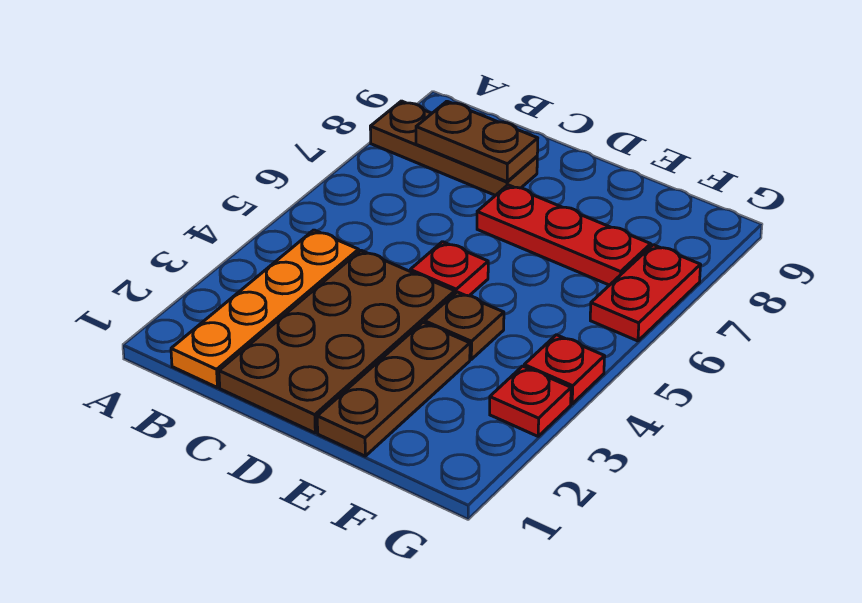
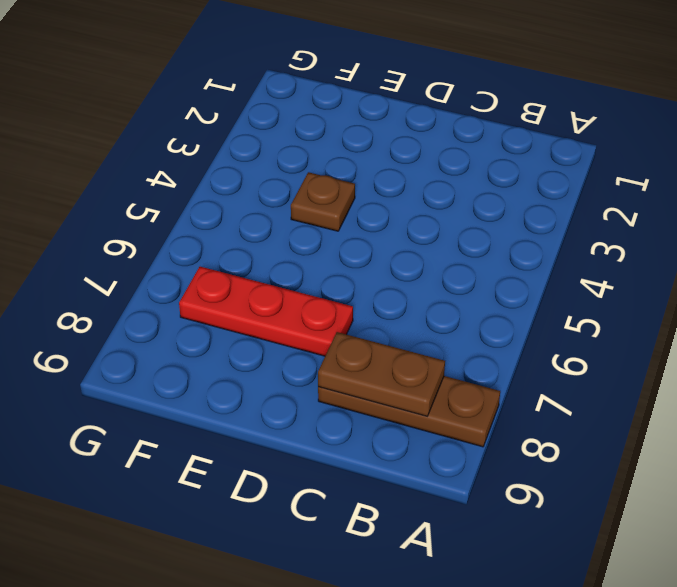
none -> orange 1x4 plate [171,230,359,387]
none -> brown 2x4 plate [219,250,455,433]

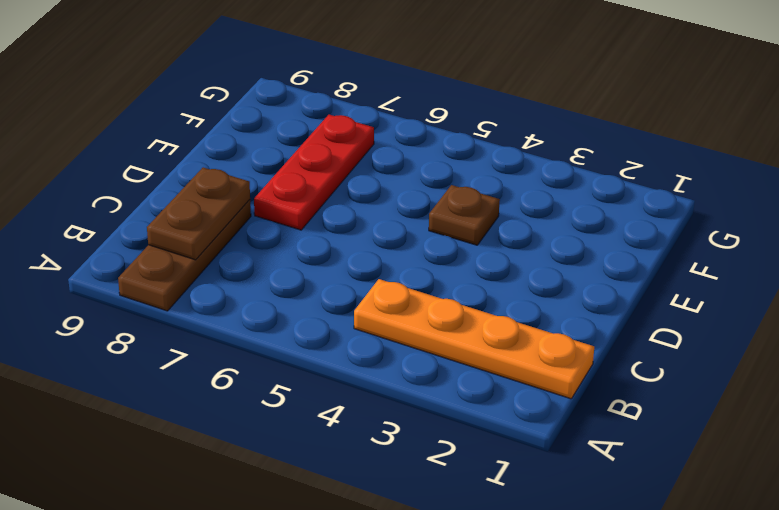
none -> brown 2x4 plate [219,250,455,433]
none -> red 1x1 plate [410,242,488,296]

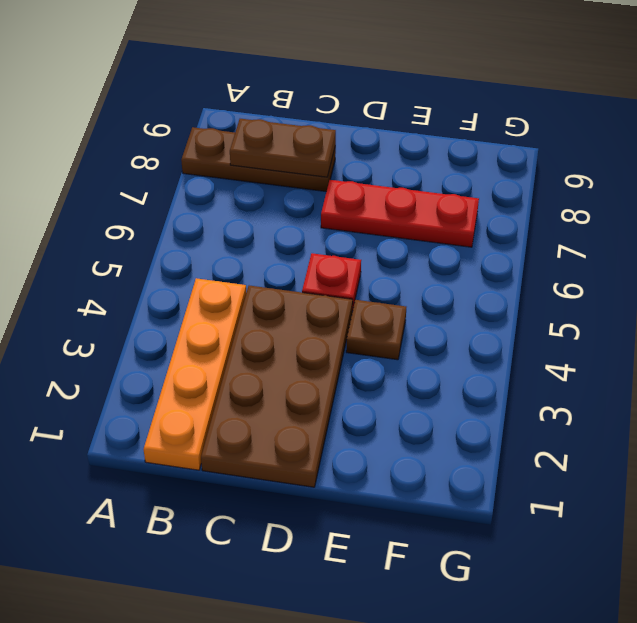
none -> brown 1x3 plate [317,323,470,456]
none -> red 1x1 plate [490,366,571,436]

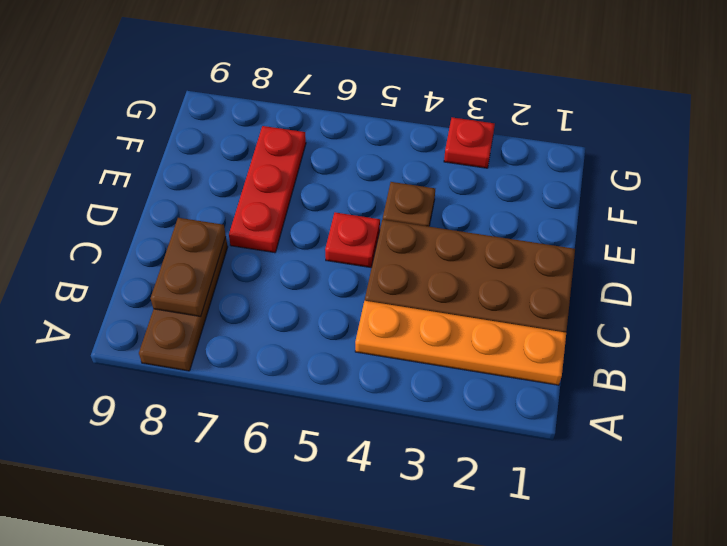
none -> brown 1x3 plate [317,323,470,456]
none -> red 1x1 plate [524,335,605,404]

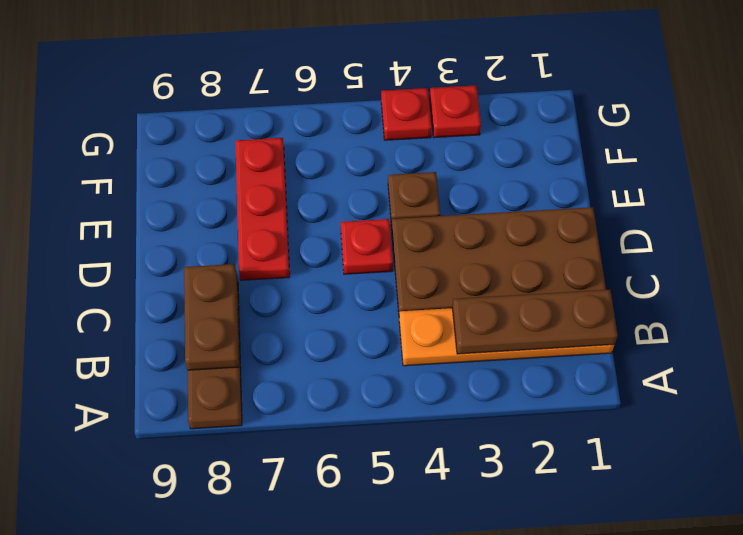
brown 1x3 plate [452,290,618,354] -> brown 1x3 plate moved to [317,323,470,456]
none -> red 1x2 plate [590,245,701,341]

